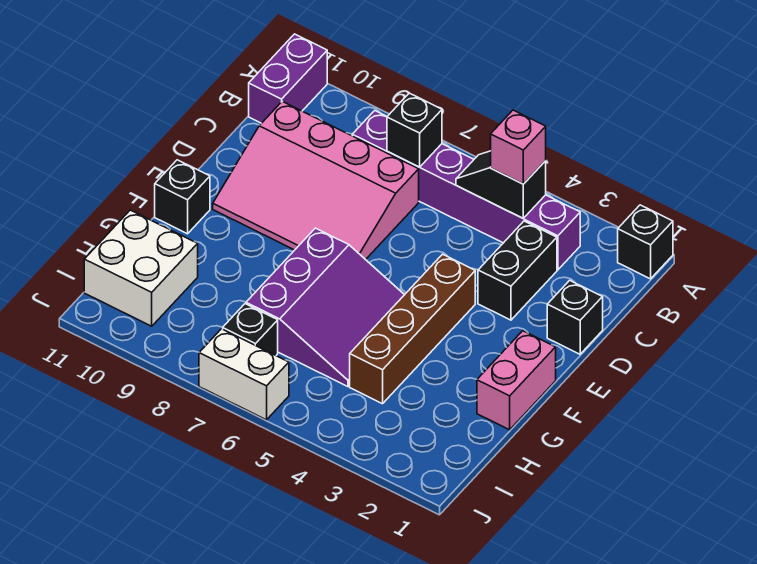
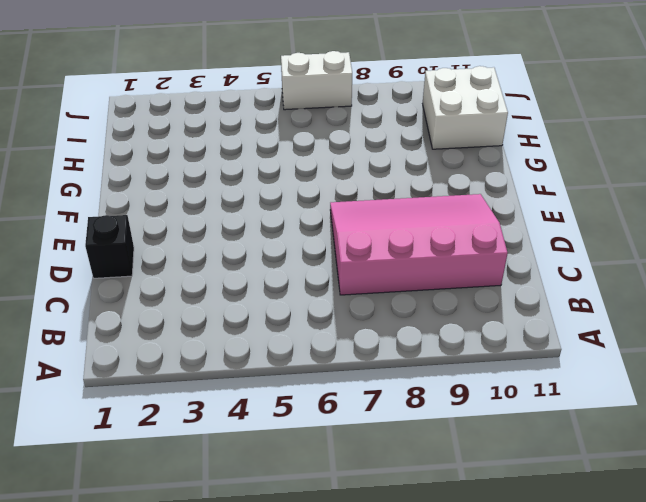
none -> black 1x1 brick [618,205,673,279]
none -> purple 1x2 brick [249,34,327,123]
none -> purple 1x6 brick [352,111,580,270]

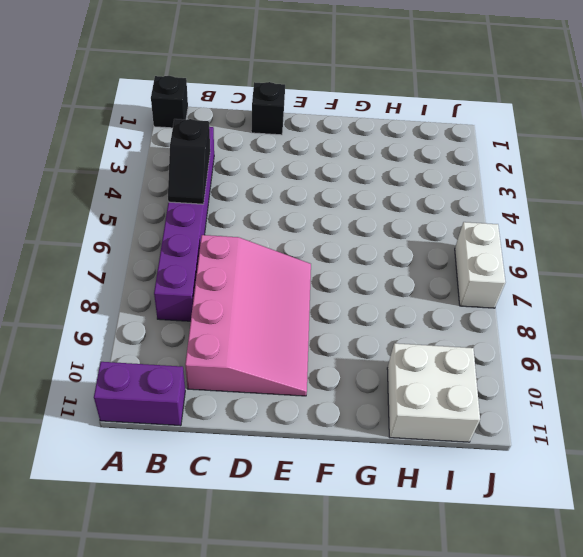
none -> black 1x2 brick [478,221,557,320]
none -> brown 1x4 brick [350,254,475,404]
none -> pink 1x2 brick [477,331,556,430]

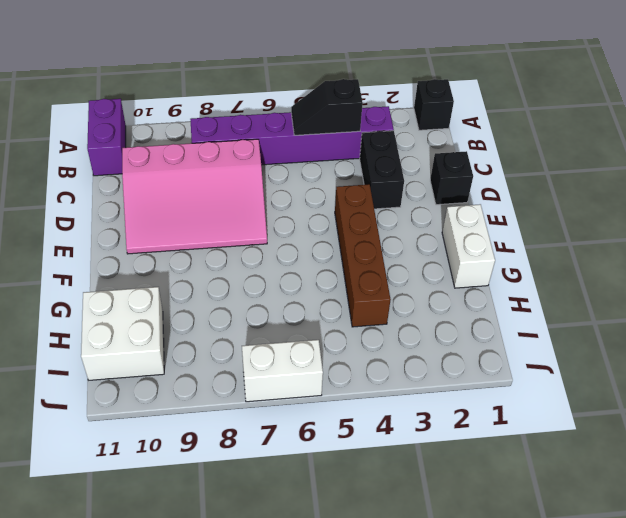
white 1x2 brick [442,204,495,288] -> pink 1x2 brick [477,331,556,430]
none -> purple 3x3 slope [246,228,404,387]
none -> black 1x1 brick [155,160,210,234]
none -> black 1x1 brick [223,304,278,355]

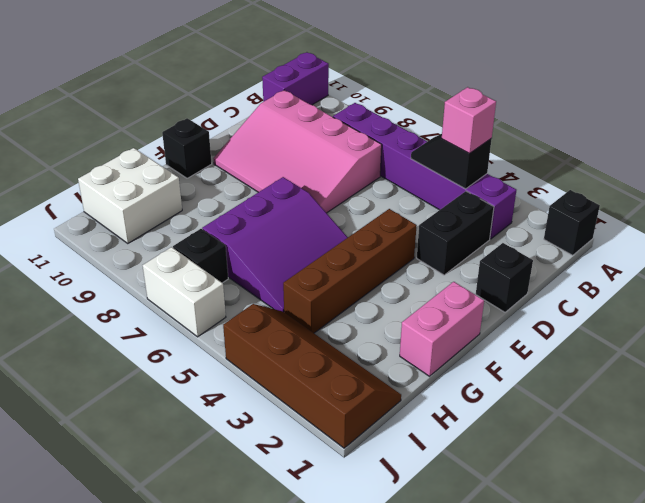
brown 2x4 slope [223,304,401,448] -> none
none -> black 1x1 brick [387,93,442,167]

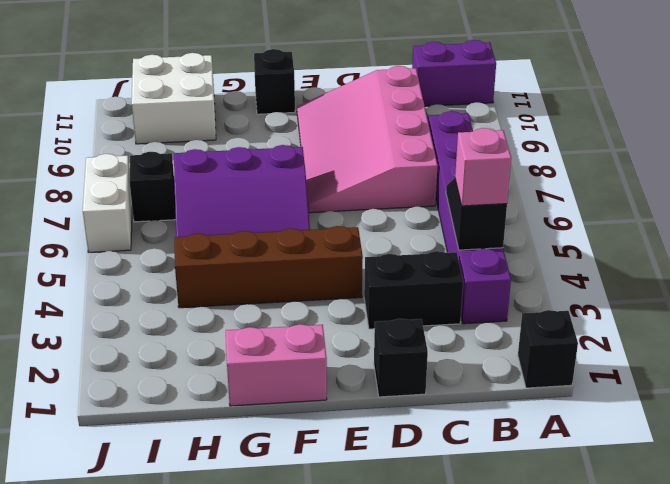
none -> black 1x1 brick [387,93,442,167]

